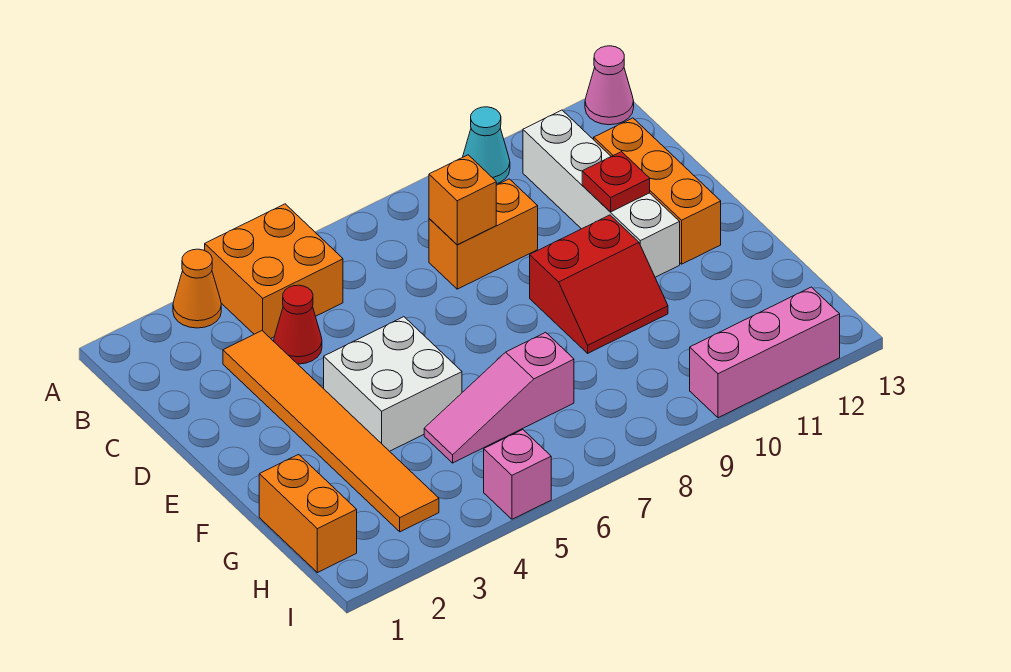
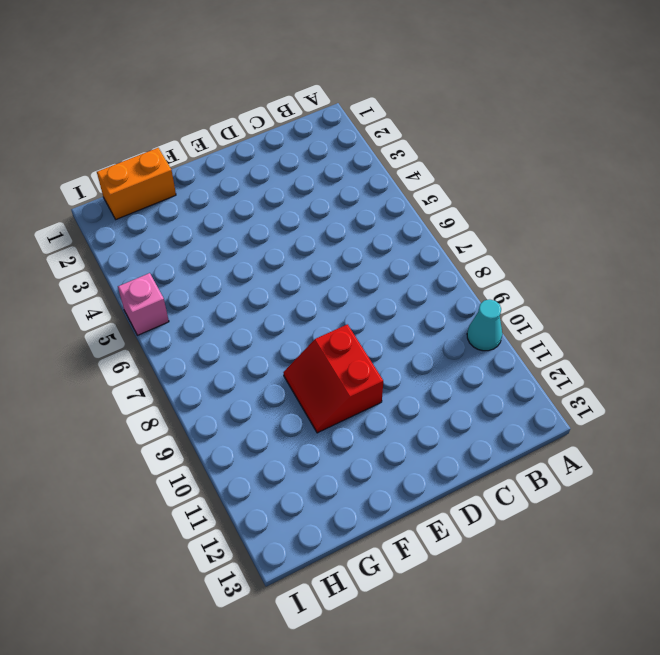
none -> orange 1x1 cone [173,249,221,328]
none -> orange 2x2 brick [205,204,343,338]
none -> pink 1x1 cone [585,46,634,125]

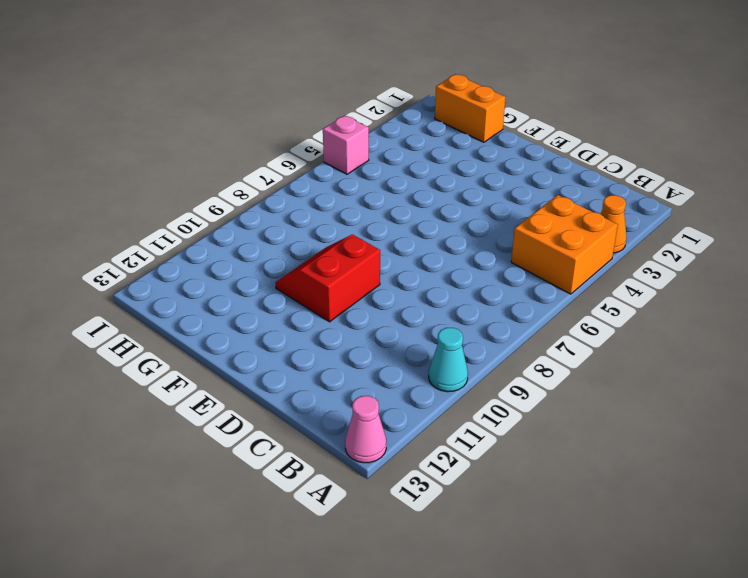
none -> white 1x4 brick [523,110,680,277]
none -> orange 1x6 tile [223,331,439,532]
none -> red 1x1 cone [274,285,322,364]

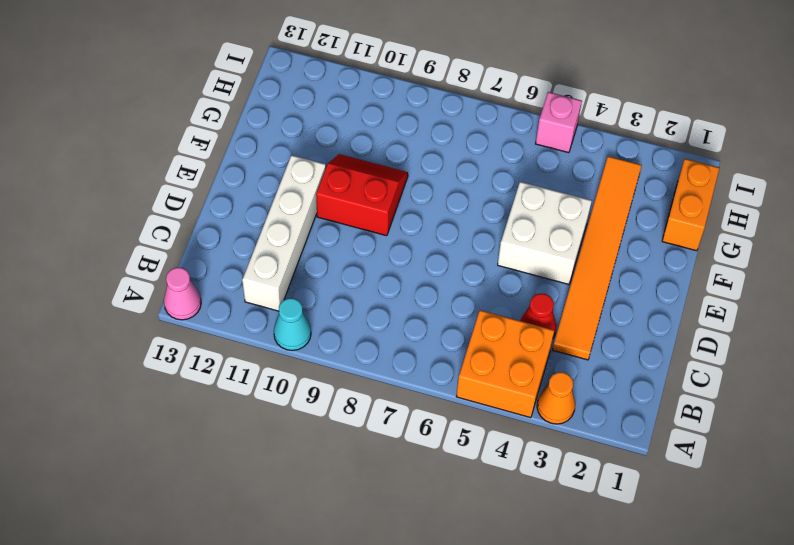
none -> orange 1x2 brick [429,179,538,289]
none -> orange 1x3 brick [593,118,721,264]
none -> pink 1x3 slope [424,332,574,463]

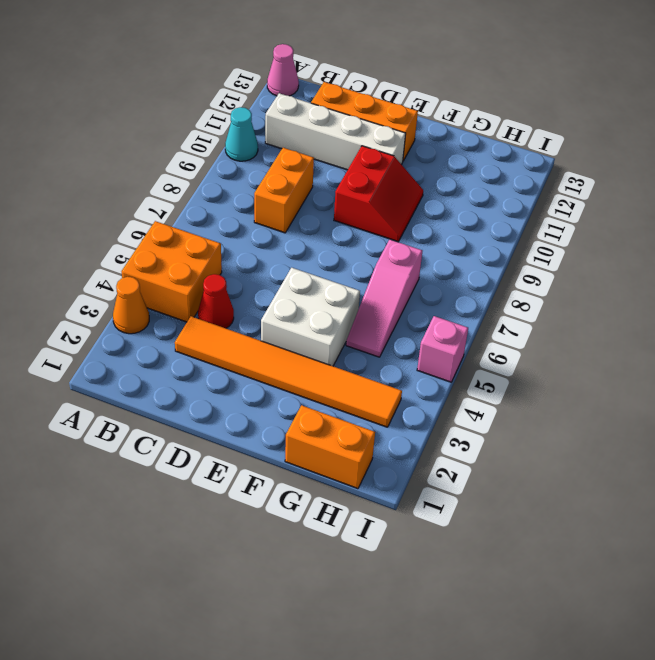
none -> pink 1x3 brick [690,287,840,418]
none -> orange 1x1 brick [429,155,496,245]
none -> red 1x1 plate [582,152,650,212]

